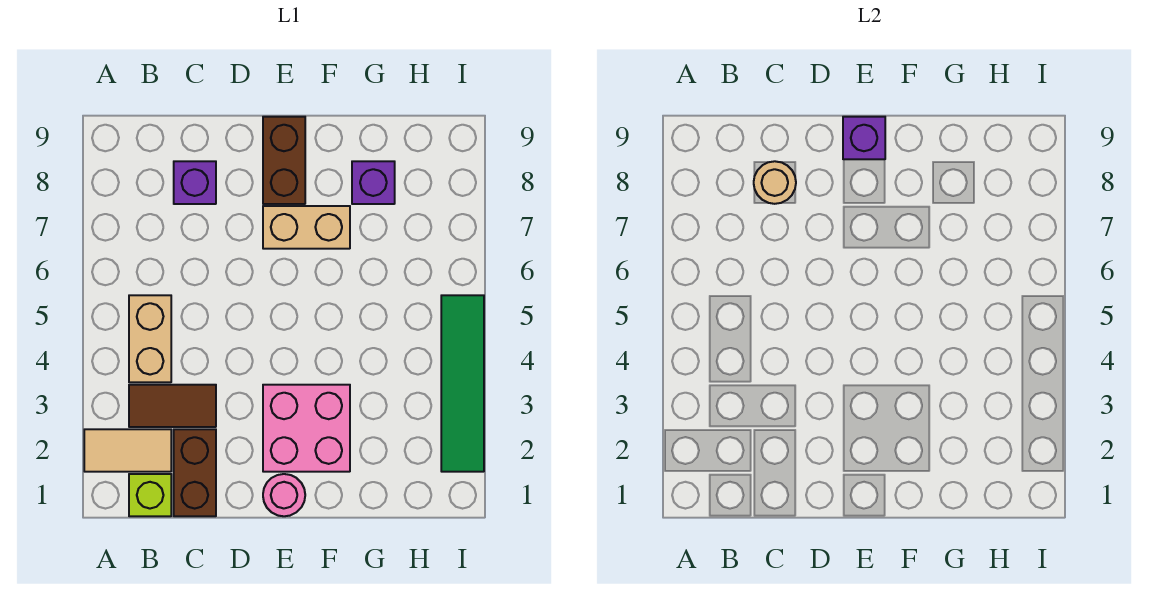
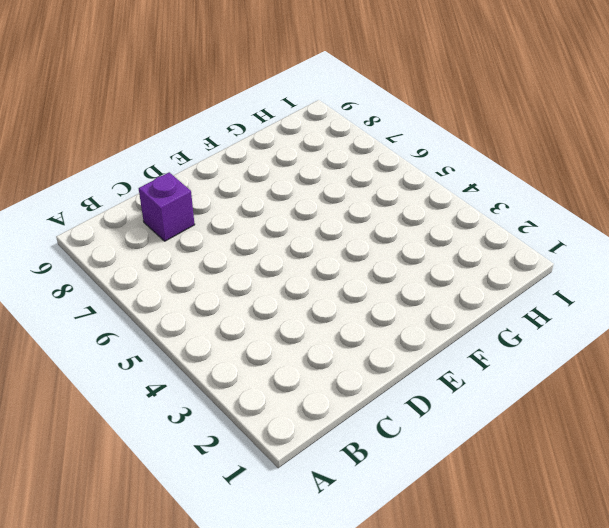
none -> tan 1x2 tile [84,429,171,472]
none -> lime 1x1 brick [129,474,171,516]
none -> brown 1x2 tile [129,385,216,427]

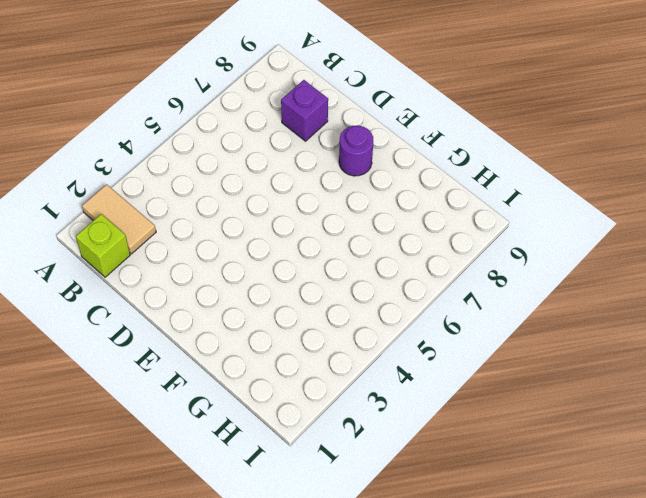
purple 1x1 round brick [339,125,373,176] -> brown 1x2 brick [263,117,305,204]
none -> brown 1x2 tile [129,385,216,427]
none -> tan 1x2 brick [129,295,171,382]
none -> brown 1x2 brick [174,429,216,516]

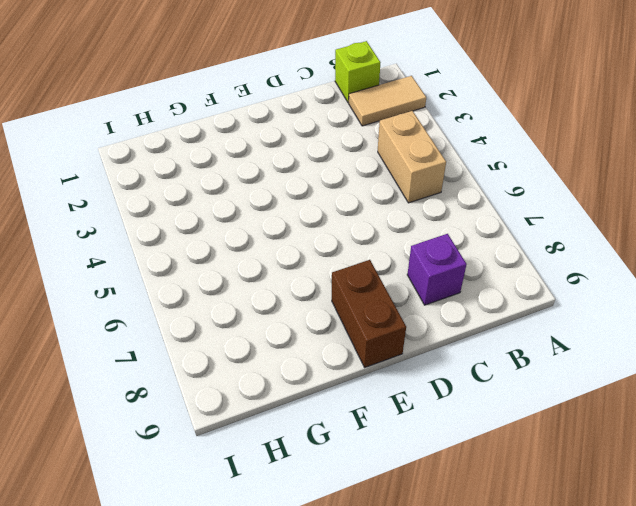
none -> brown 1x2 tile [129,385,216,427]
none -> brown 1x2 brick [174,429,216,516]
none -> pink 1x1 round brick [263,474,305,516]

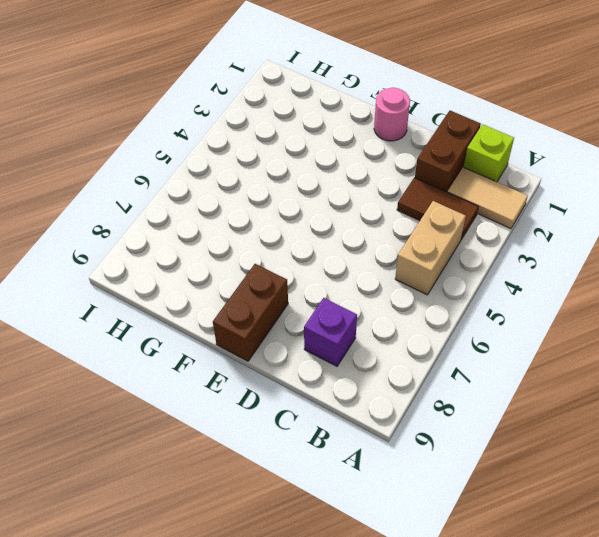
none -> pink 2x2 brick [263,385,350,472]
none -> tan 1x2 brick [263,206,350,249]
none -> purple 1x1 brick [352,161,395,204]

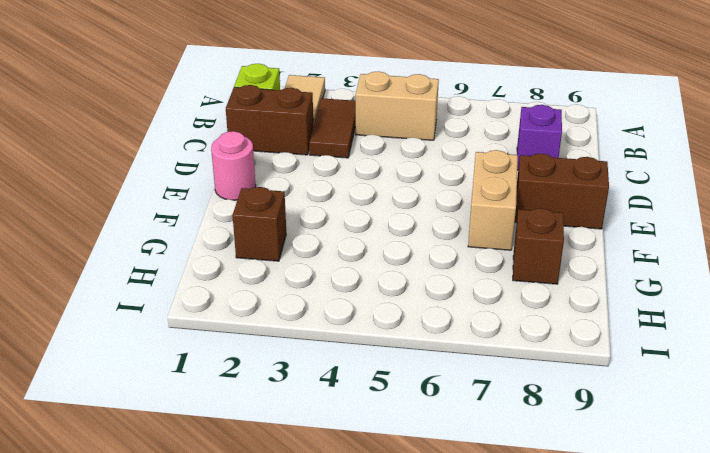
brown 1x1 brick [233,187,286,261] -> none
brown 1x1 brick [513,208,564,284] -> purple 1x1 brick [352,161,395,204]
none -> pink 2x2 brick [263,385,350,472]
none -> green 1x4 tile [441,295,484,472]
none -> tan 1x1 round brick [754,161,796,204]

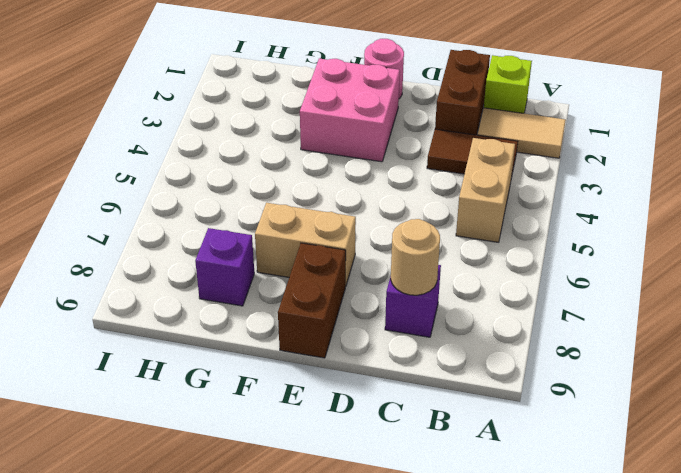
none -> green 1x4 tile [441,295,484,472]
none -> purple 1x1 brick [843,117,885,159]

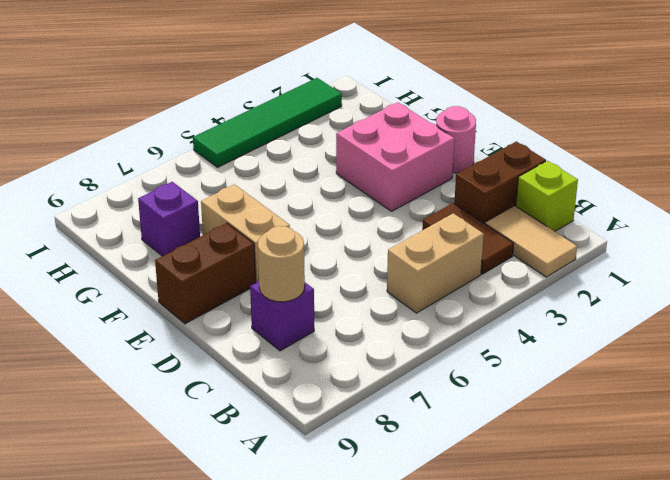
none -> purple 1x1 brick [843,117,885,159]

